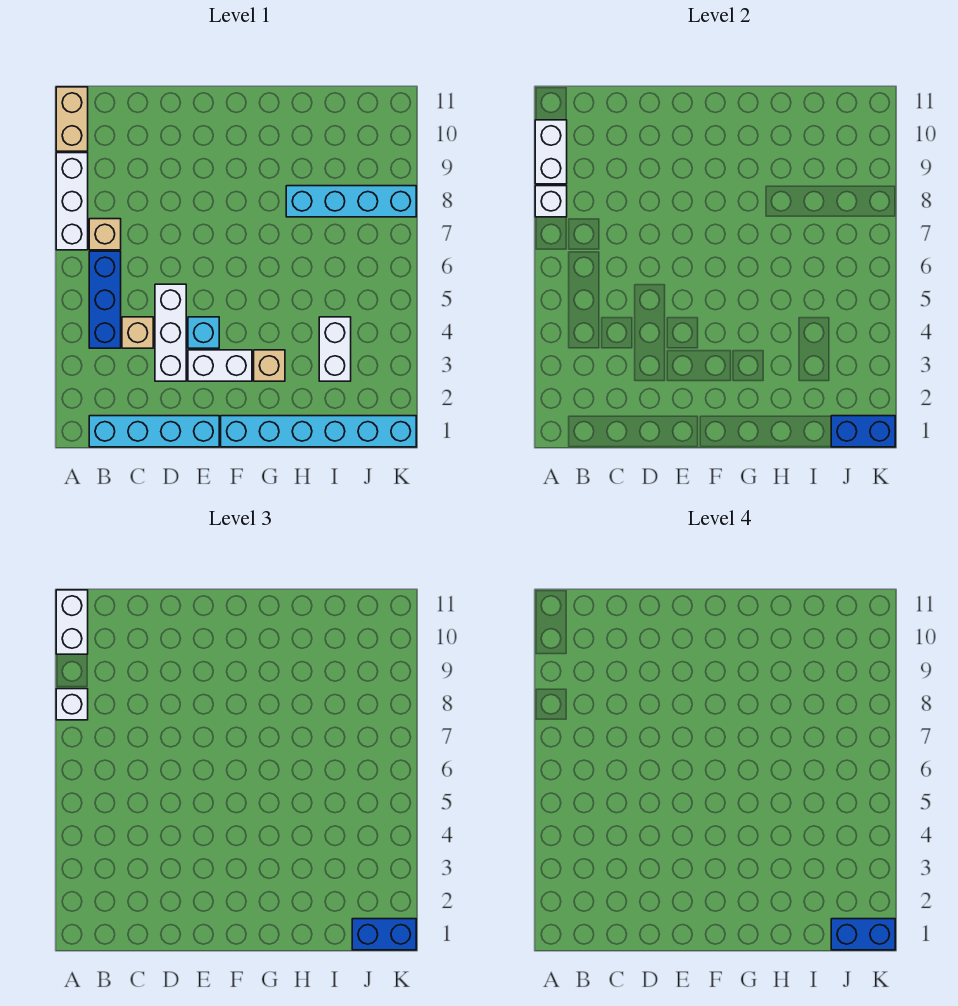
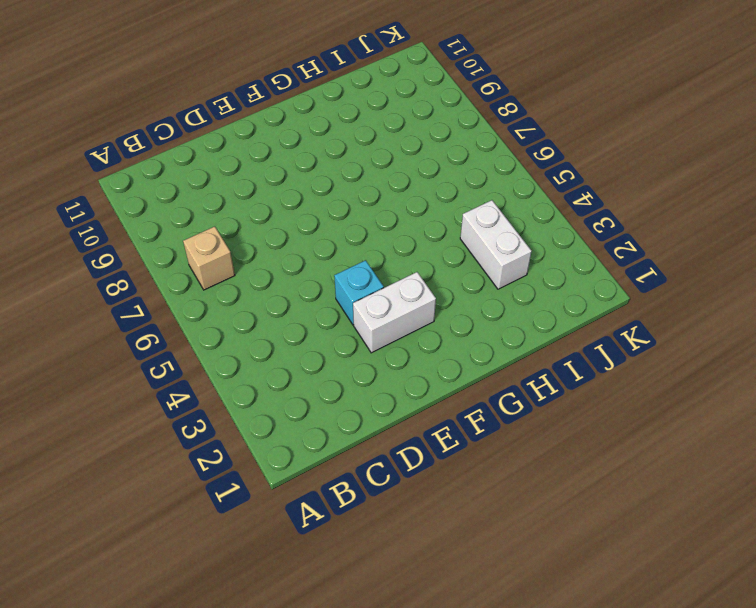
none -> white 1x3 brick [56,153,88,250]
none -> tan 1x2 brick [56,87,88,151]
none -> cyan 1x4 brick [89,416,219,447]

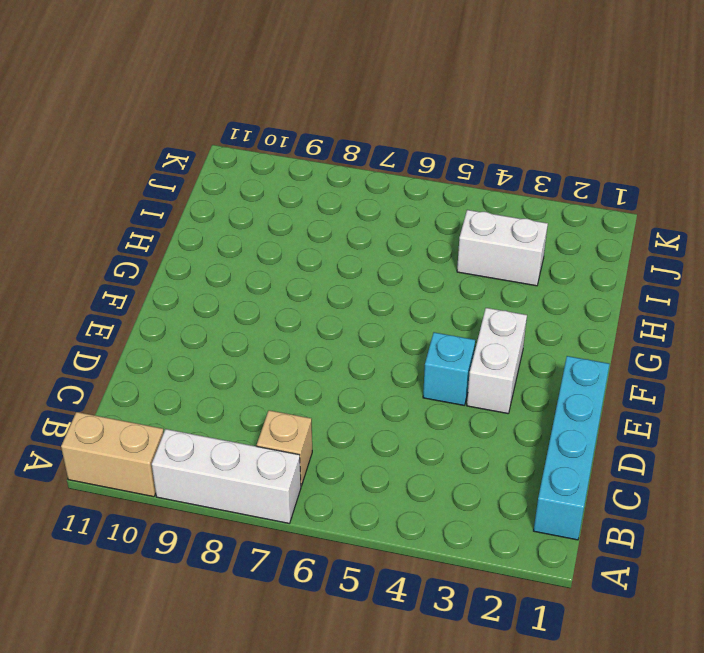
none -> blue 1x3 brick [89,251,121,348]
none -> tan 1x1 brick [122,317,153,348]
none -> white 1x3 brick [155,284,186,381]

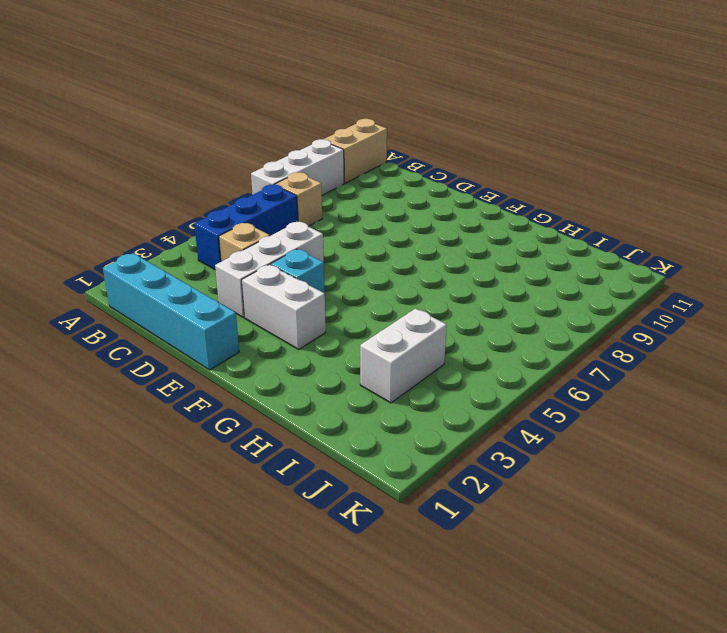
none -> cyan 1x6 brick [221,416,416,447]
none -> tan 1x1 brick [254,350,285,381]
none -> cyan 1x4 brick [286,186,416,217]

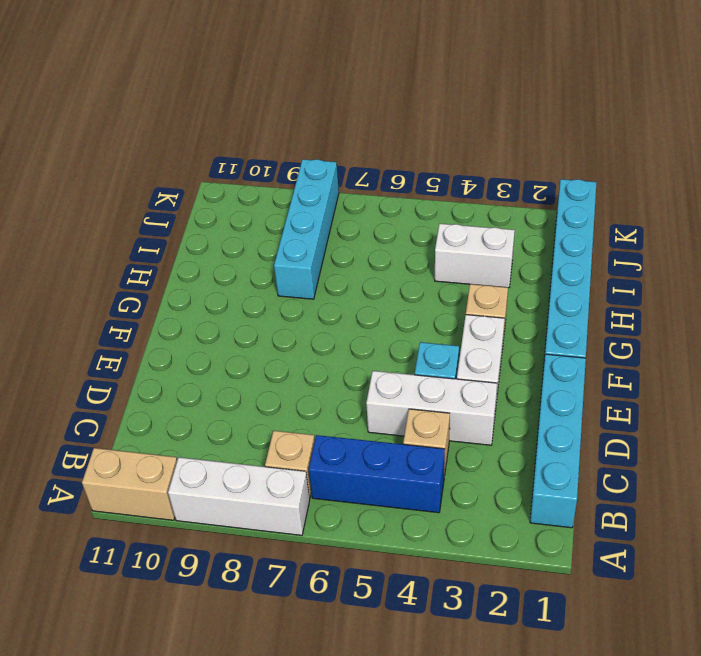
none -> white 1x1 brick [535,186,567,217]
none -> white 1x2 brick [535,120,567,184]
none -> blue 1x2 brick [831,416,895,447]

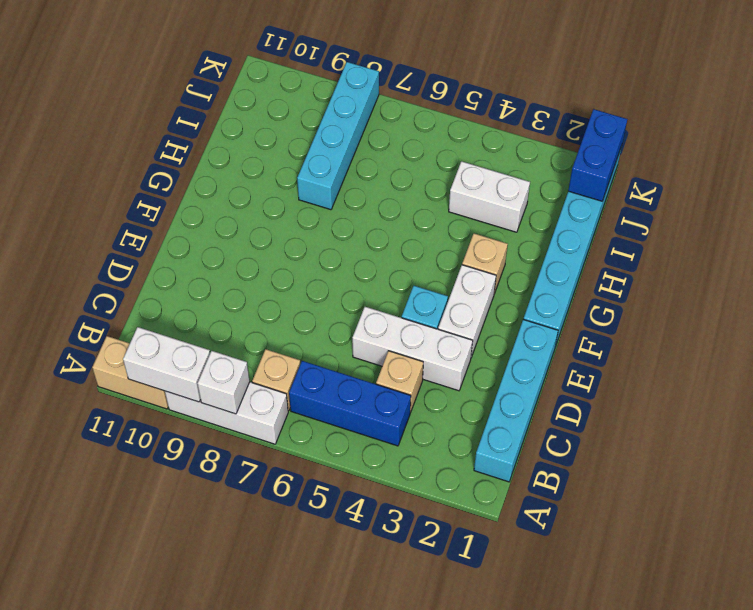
none -> white 1x1 brick [56,689,88,720]
none -> white 1x2 brick [56,590,88,654]
none -> blue 1x2 brick [352,919,416,950]

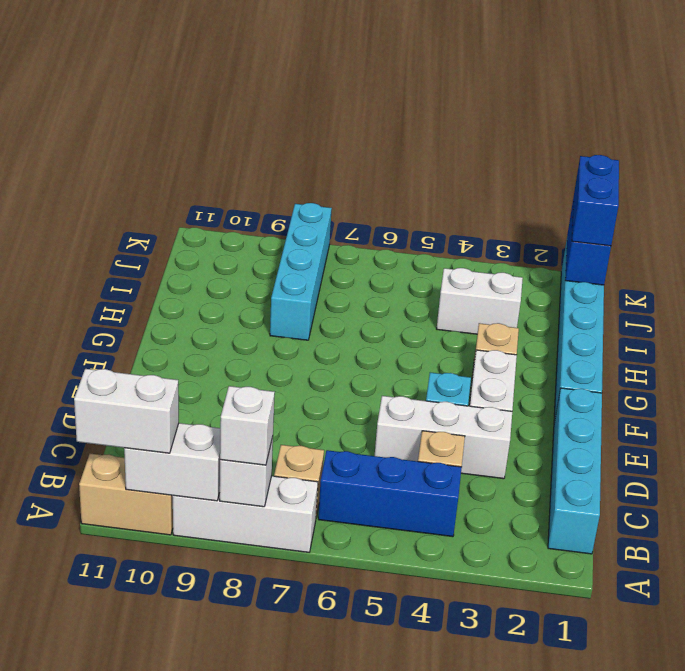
none -> blue 1x2 brick [831,919,895,950]

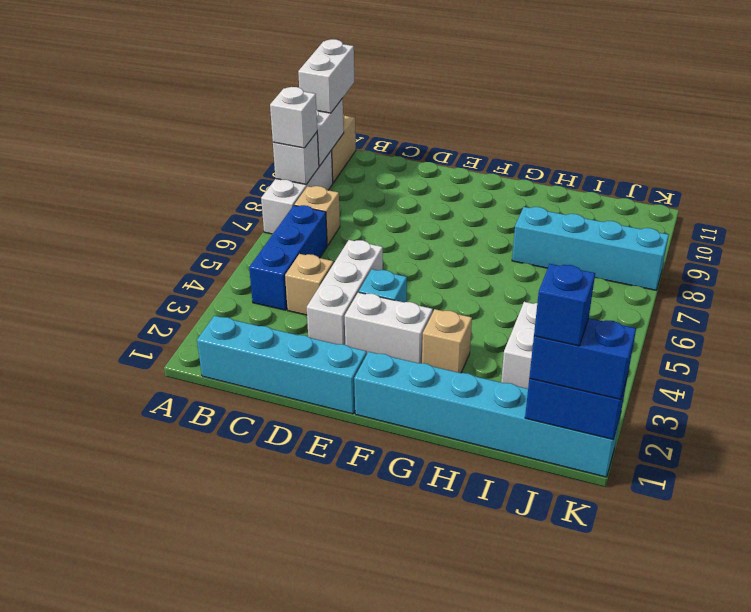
blue 1x1 brick [534,264,595,346] -> blue 1x2 brick [831,919,895,950]

